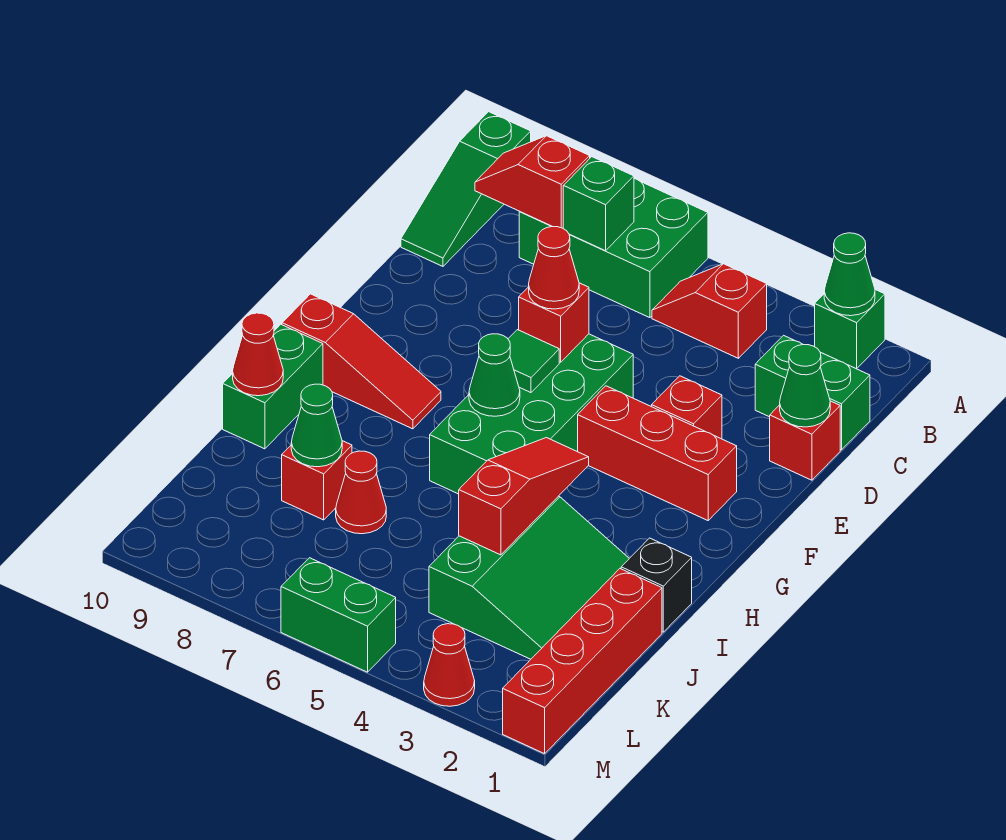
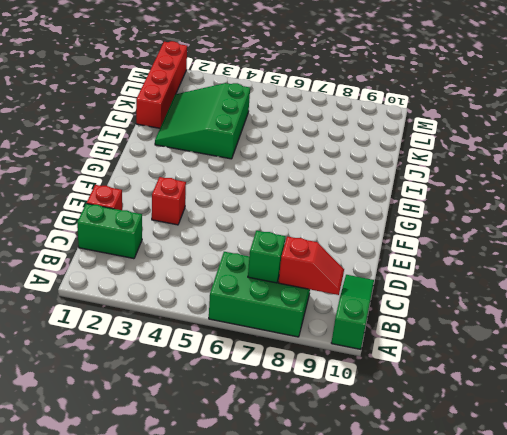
none -> green 1x1 brick [815,290,885,369]
none -> red 1x2 slope [652,264,767,358]
none -> green 2x4 brick [430,334,633,494]

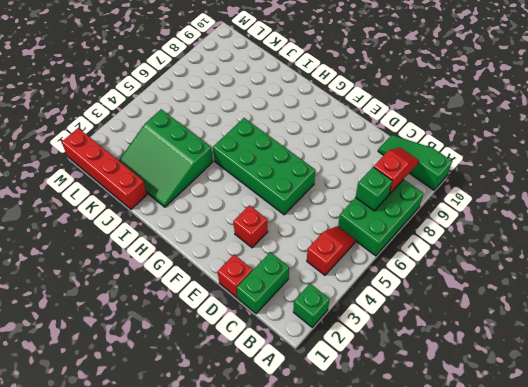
none -> red 1x3 brick [578,386,737,520]
none -> red 1x3 slope [282,294,441,429]
none -> green 1x2 brick [223,324,323,449]

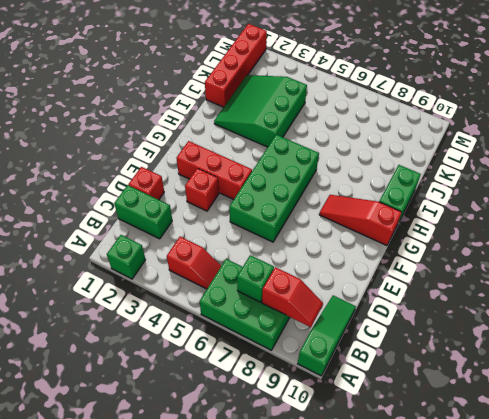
none -> black 1x1 brick [621,538,692,632]
none -> red 1x1 cone [336,451,386,534]
none -> red 1x1 brick [282,441,352,520]

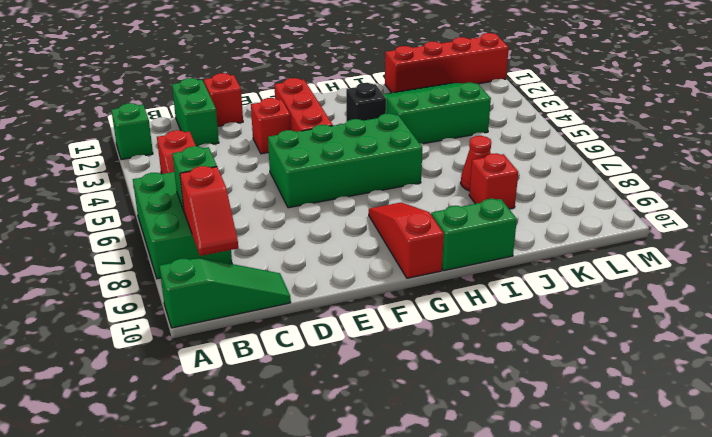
black 1x1 brick [346,83,386,122] -> black 1x1 brick moved to [621,538,692,632]
none -> red 1x1 cone [424,624,475,706]
none -> green 1x2 brick [281,558,396,672]
none -> green 1x1 cone [824,233,875,316]

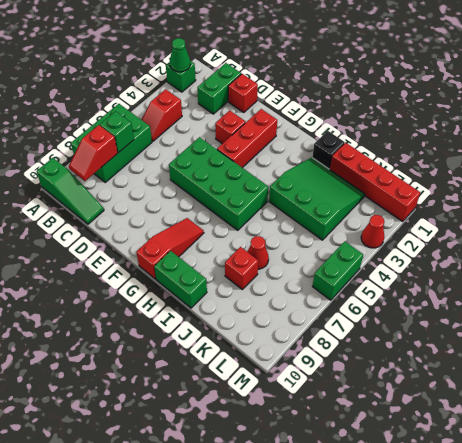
none -> green 1x1 cone [780,345,830,427]
none -> red 1x1 brick [519,283,589,362]
none -> green 1x1 tile [508,330,559,393]

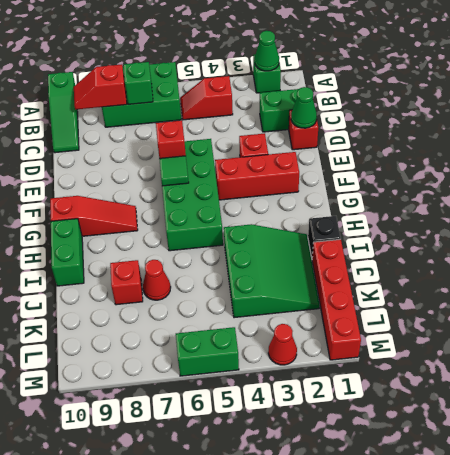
none -> green 1x1 cone [469,334,520,416]
none -> red 1x3 slope [459,438,589,555]
none -> red 1x1 cone [233,313,283,396]

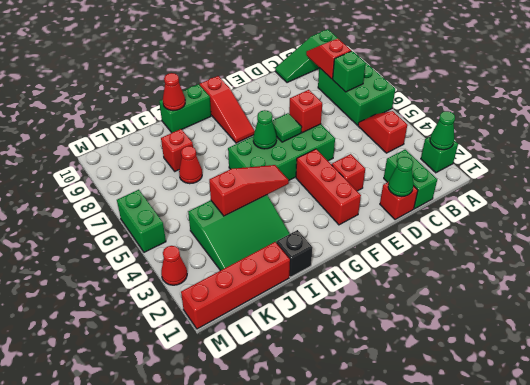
none -> green 1x1 cone [291,384,342,467]
none -> red 1x1 cone [529,227,579,309]

